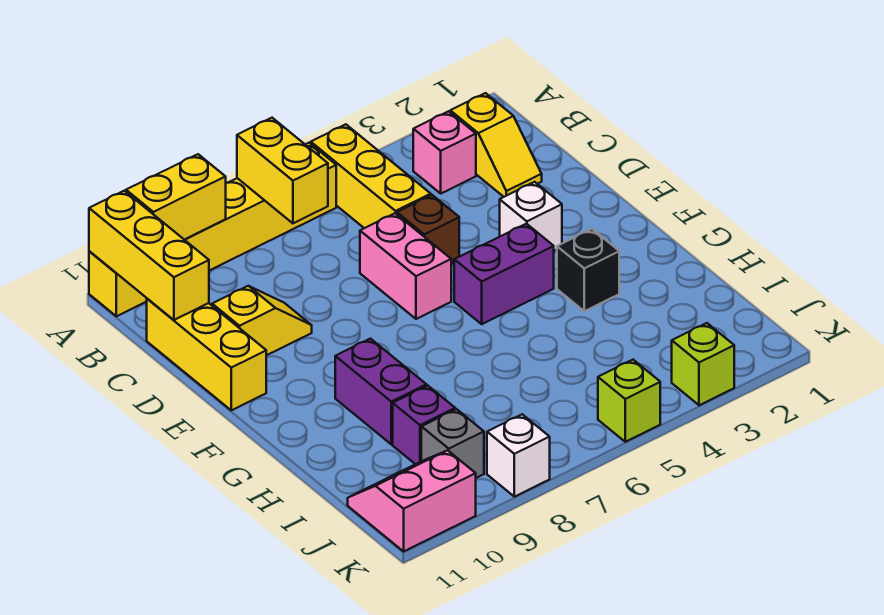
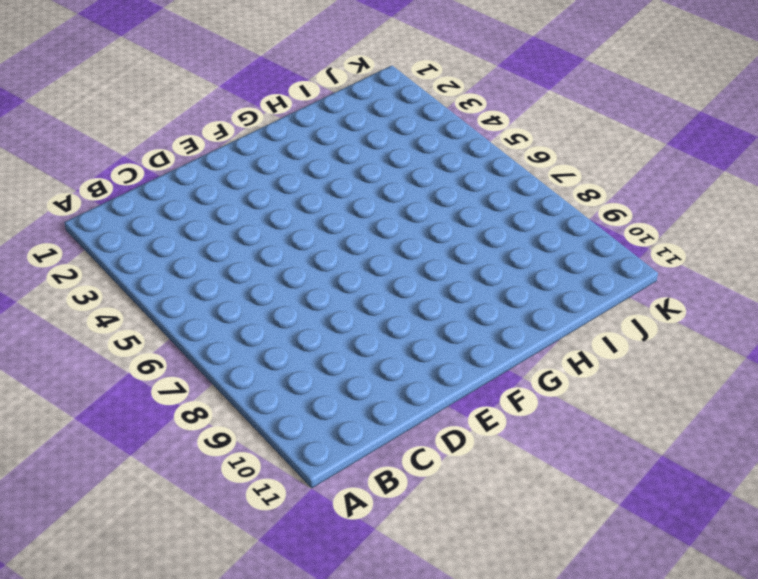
none -> yellow 1x3 brick [311,124,431,228]
none -> yellow 1x6 brick [89,143,336,316]
none -> yellow 1x2 slope [450,93,542,197]

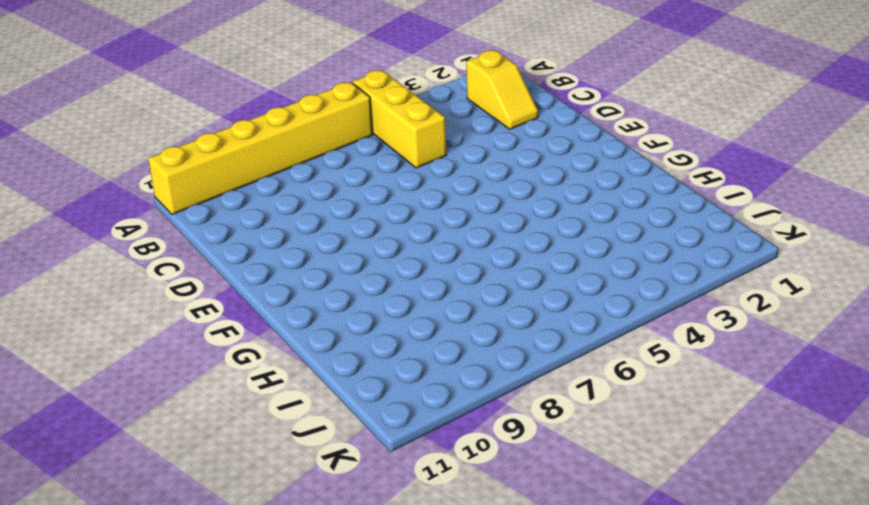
none -> pink 1x1 brick [413,111,476,193]
none -> yellow 1x3 brick [147,299,266,410]
none -> brown 1x1 brick [397,195,459,264]

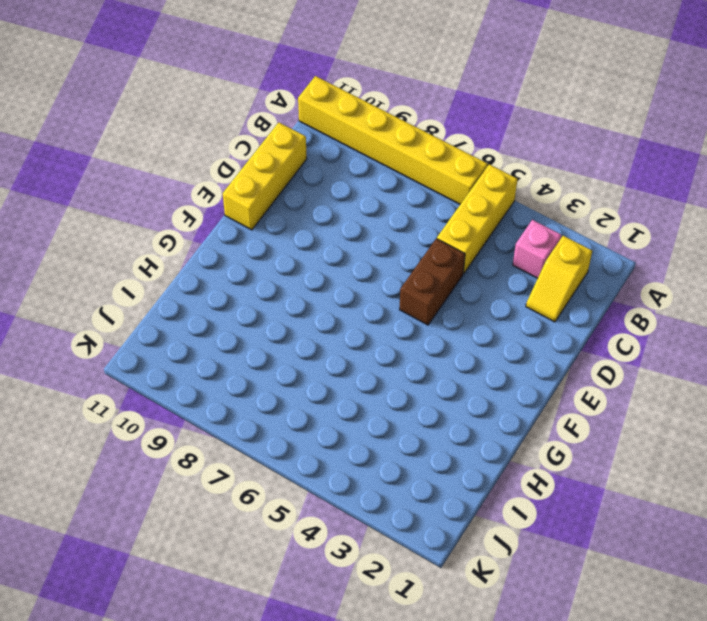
brown 1x2 brick [400,239,465,325] -> brown 1x1 brick [397,195,459,264]
none -> pink 1x2 brick [360,213,451,319]
none -> yellow 1x2 slope [212,286,312,355]
none -> white 1x1 brick [500,182,562,251]

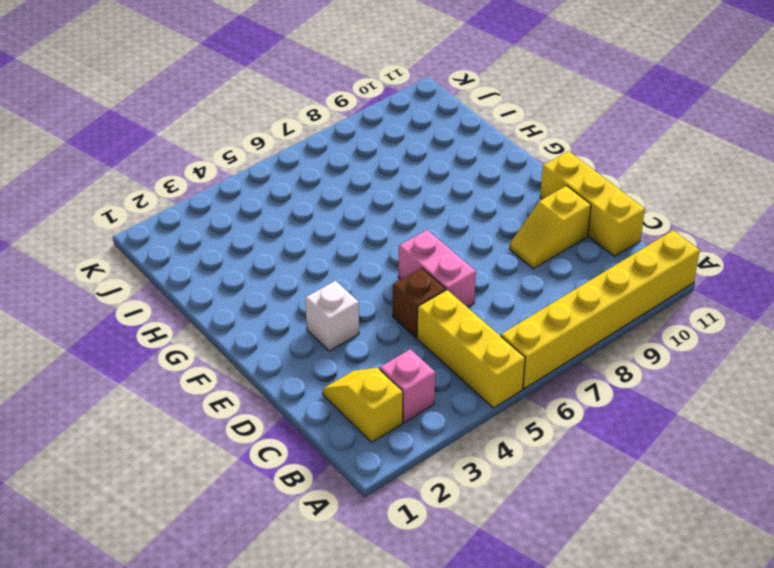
none -> purple 1x2 brick [454,224,554,324]
none -> black 1x1 brick [557,229,619,311]
none -> purple 1x2 brick [335,339,426,444]

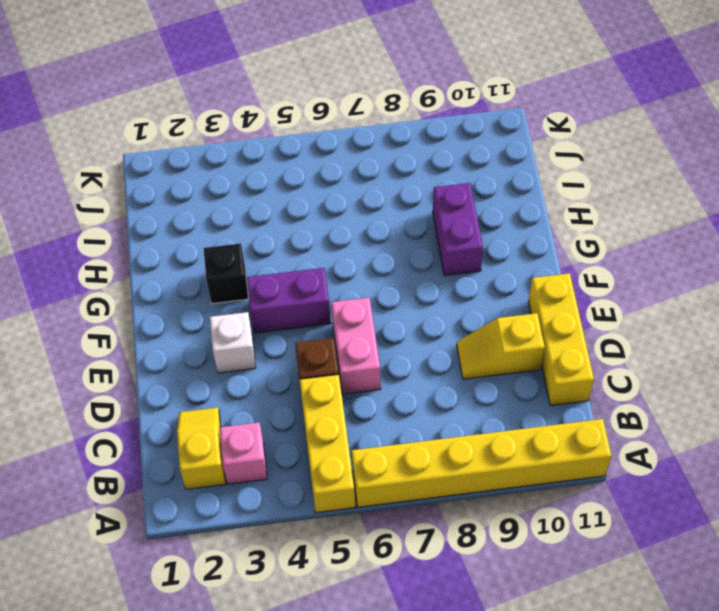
none -> purple 1x1 brick [393,386,455,464]
none -> grey 1x1 brick [421,409,484,478]
none -> pink 2x2 slope [348,450,476,551]

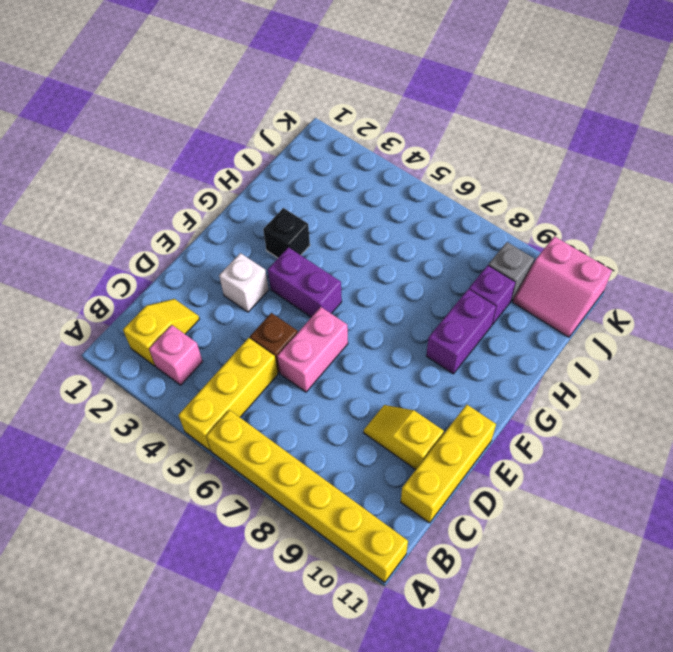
none -> lime 1x1 brick [672,323,734,405]
none -> lime 1x1 brick [598,360,660,442]
none -> white 1x1 brick [487,414,550,497]

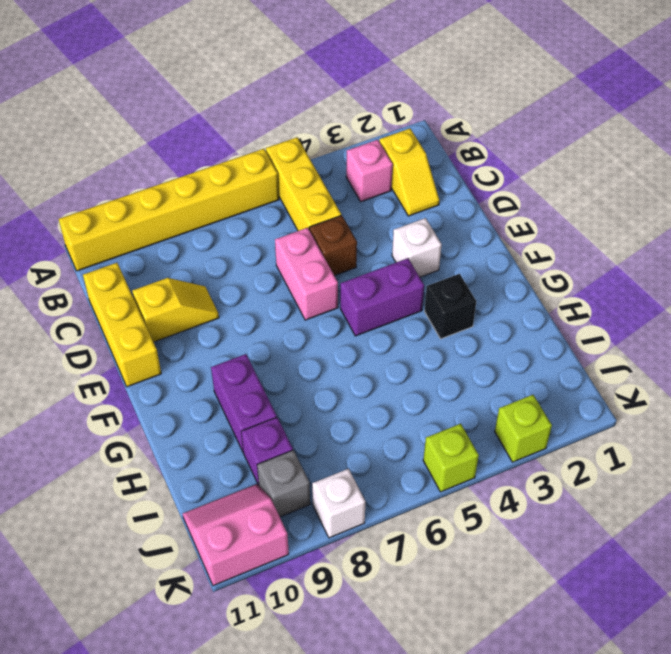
none -> yellow 1x2 brick [237,118,328,223]
none -> yellow 1x2 brick [126,154,226,240]
none -> yellow 1x3 brick [89,191,209,320]

